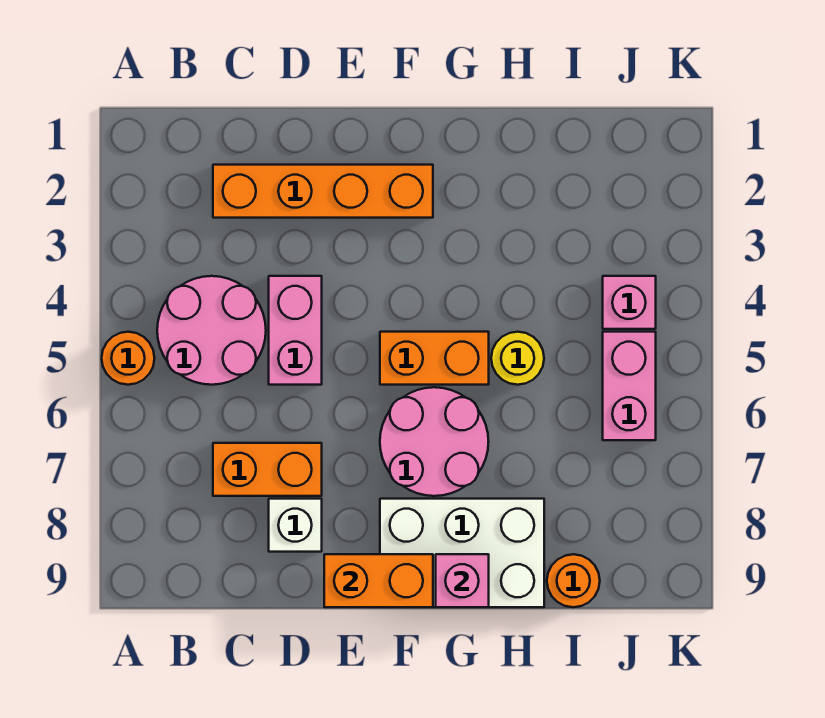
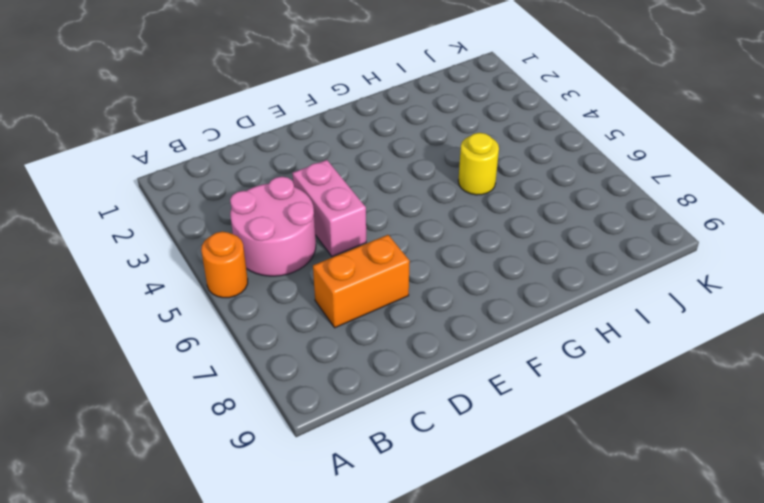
none -> orange 1x4 brick [213,165,433,218]
none -> white 1x1 brick [269,499,322,552]
none -> orange 1x2 brick [380,332,489,385]

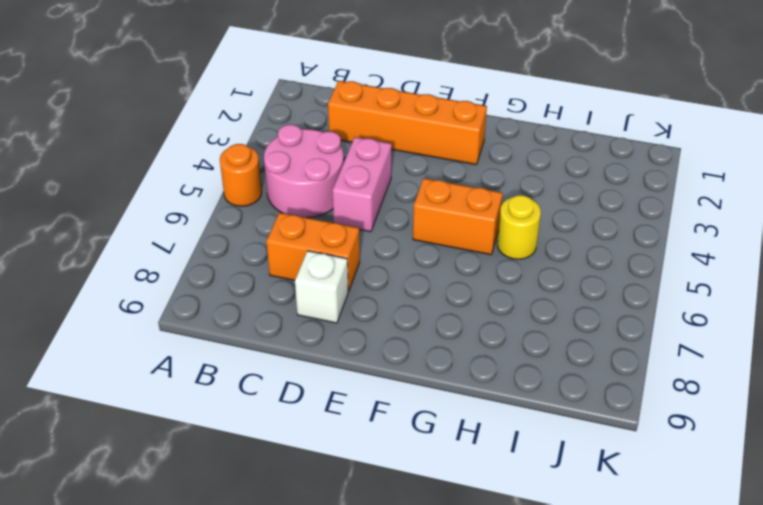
none -> pink 2x2 round brick [380,387,489,496]
none -> white 2x3 brick [380,499,544,607]
none -> orange 1x1 round brick [547,554,600,607]

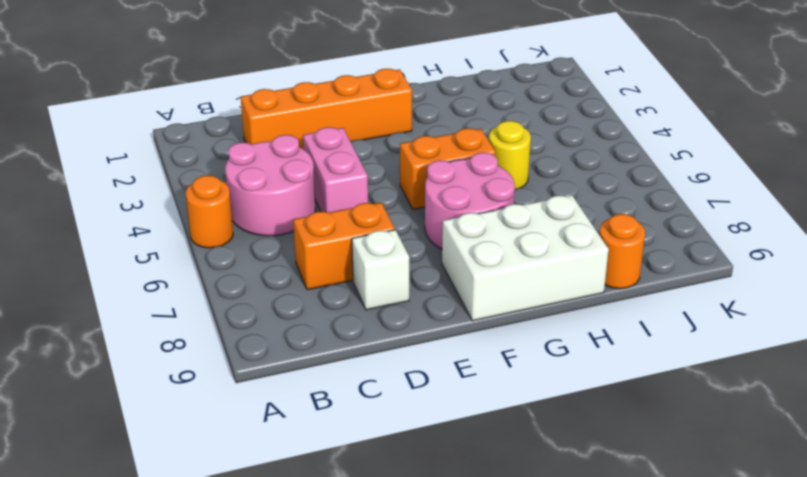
none -> pink 1x1 brick [603,276,656,329]
none -> pink 1x2 brick [603,332,656,440]
none -> orange 1x2 brick [324,554,433,607]

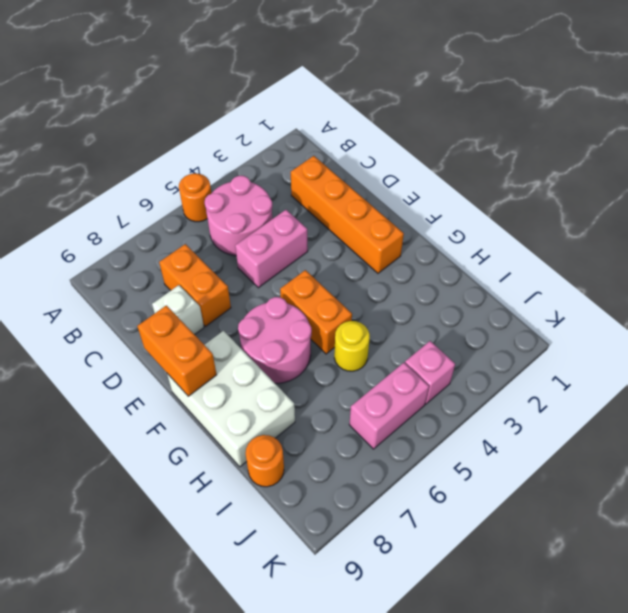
none -> pink 1x1 brick [436,554,489,607]

